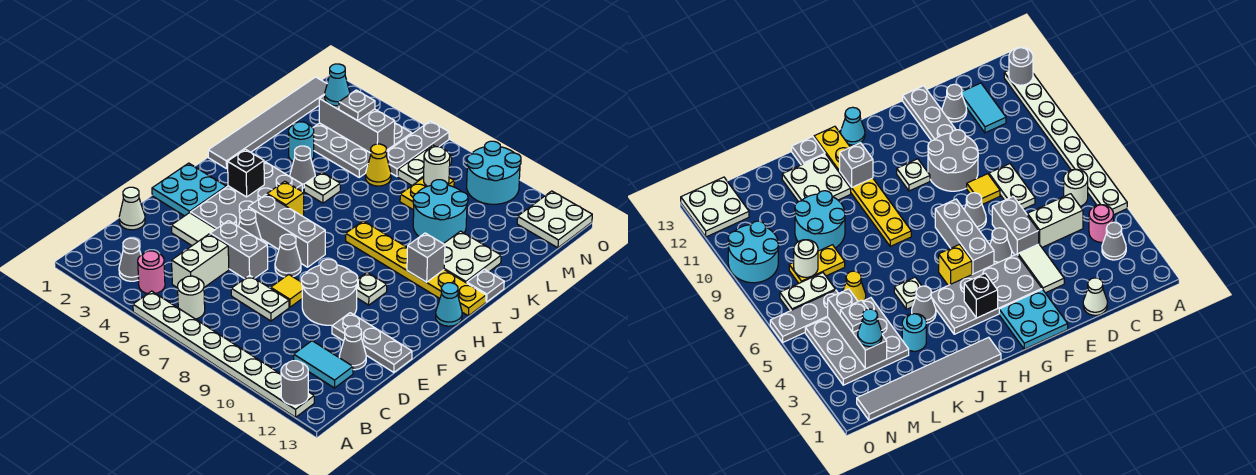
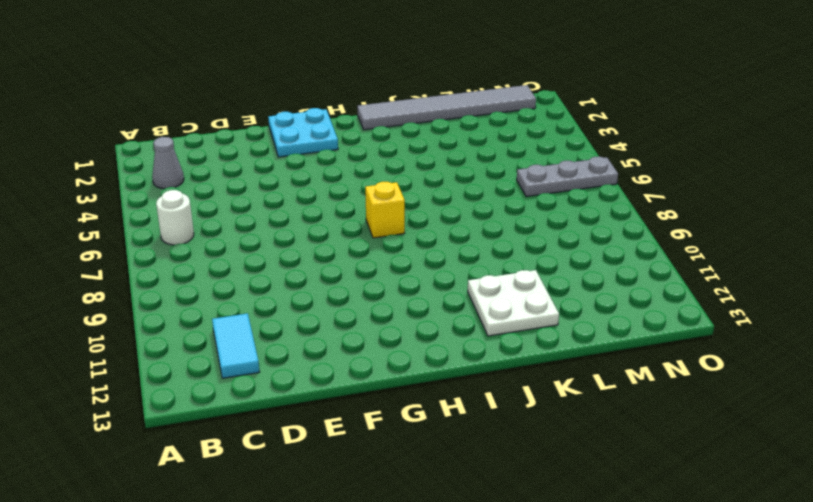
yellow 1x1 brick [365,182,405,238] -> yellow 1x1 brick moved to [267,181,304,217]
none -> white 1x8 plate [133,291,314,417]
none -> pink 1x1 round brick [138,251,165,294]
none -> white 1x2 brick [172,234,229,288]
none -> white 1x1 cone [119,187,145,230]

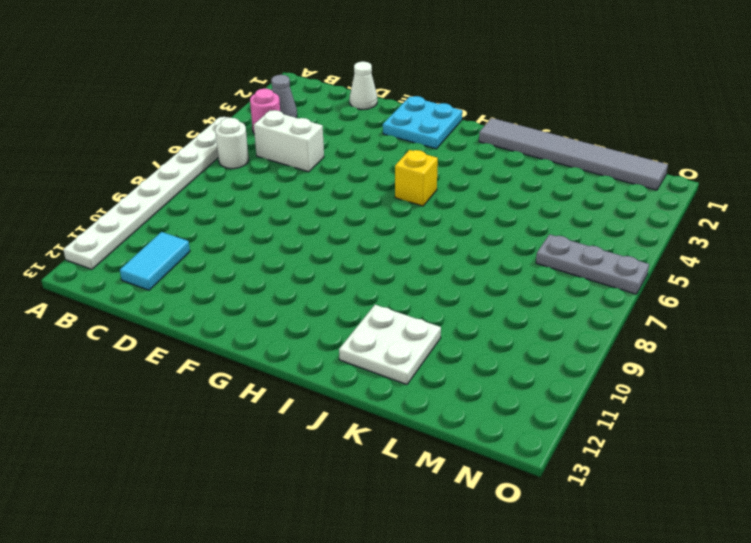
none -> white 1x2 plate [231,275,289,321]
none -> grey 1x1 cone [339,326,366,370]
none -> white 1x2 tile [171,213,215,246]
none -> grey 1x2 brick [210,221,268,279]

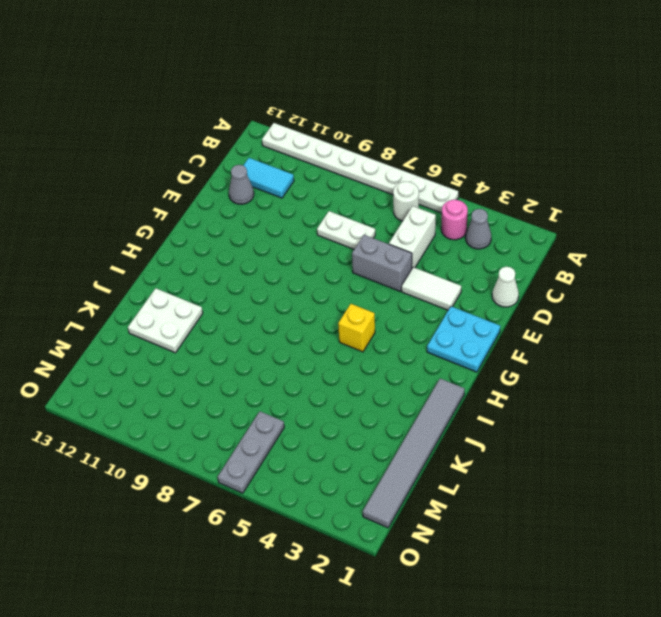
none -> yellow 1x1 tile [271,274,302,307]
none -> grey 2x2 round brick [302,259,358,325]
none -> grey 1x3 plate [332,313,412,372]
none -> grey 2x4 plate [191,161,302,229]

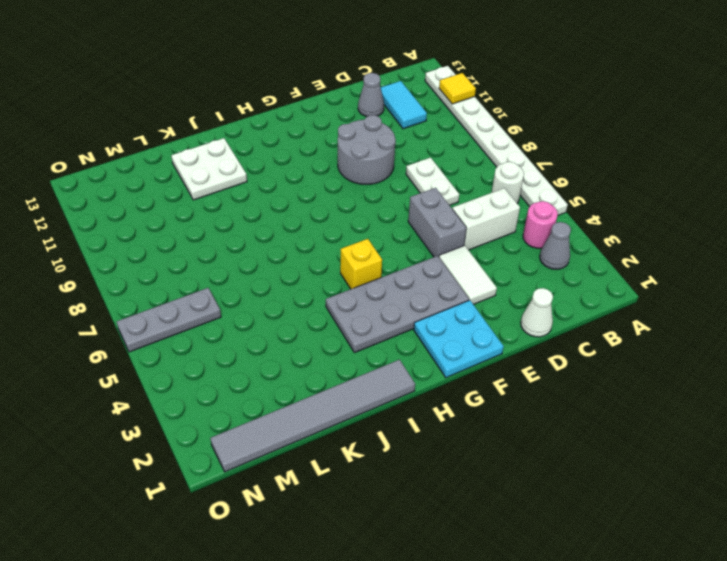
yellow 1x1 tile [439,73,476,104] -> yellow 1x1 tile moved to [271,274,302,307]
none -> grey 1x3 plate [332,313,412,372]
none -> grey 1x1 cone [238,210,261,240]
none -> grey 1x1 cone [275,234,301,277]
none -> grey 1x3 brick [248,194,325,267]

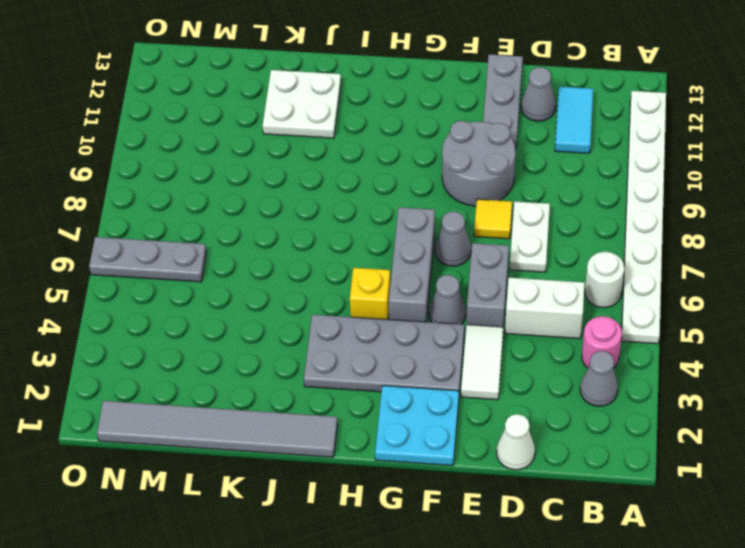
none -> white 1x1 plate [357,273,387,305]
none -> cyan 1x1 cone [436,283,462,326]
none -> yellow 1x6 plate [346,221,486,316]
none -> grey 1x1 cone [290,146,315,188]

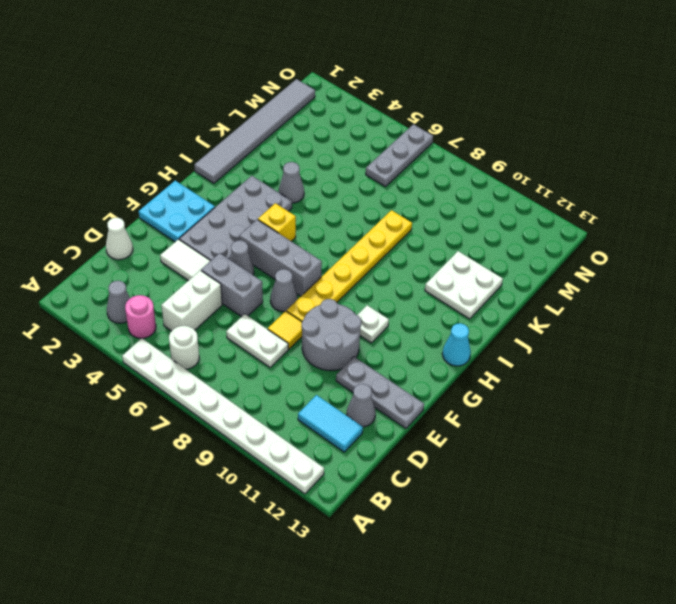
yellow 1x6 plate [287,210,412,321] -> yellow 1x6 plate turned to [346,221,486,316]
none -> white 1x1 plate [304,172,340,203]
none -> grey 1x1 plate [467,269,504,302]
none -> cyan 1x1 round brick [289,122,314,162]
none -> cyan 2x2 round brick [413,180,468,244]

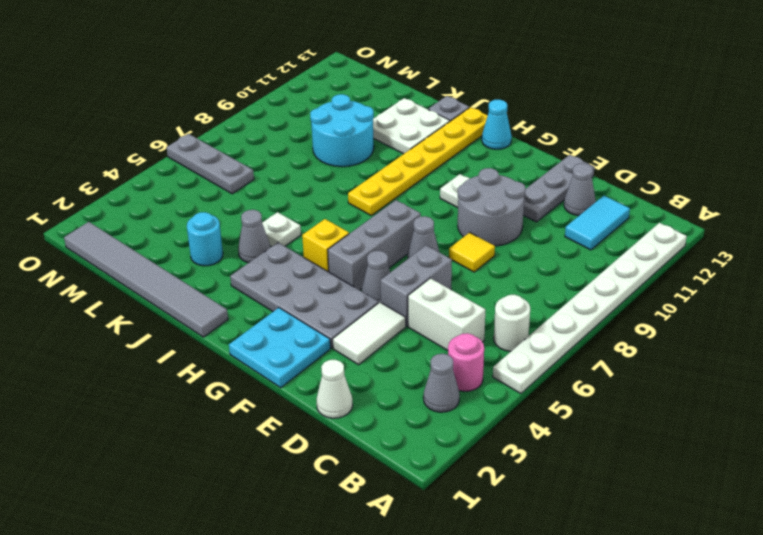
none -> white 1x2 plate [231,275,289,321]
none -> grey 3x3 plate [313,123,412,177]
none -> yellow 1x1 cone [366,144,391,186]
none -> yellow 1x2 plate [400,177,454,210]

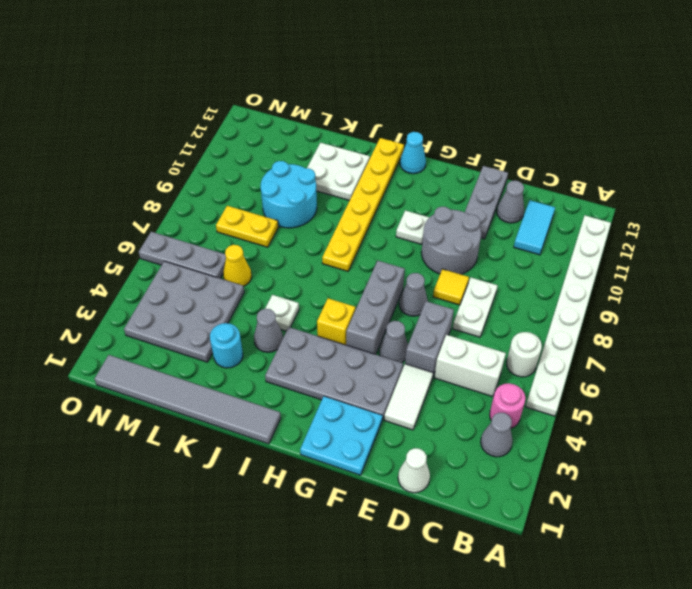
none -> grey 1x1 plate [467,269,504,302]
none -> white 1x2 plate [398,145,452,185]
none -> cyan 2x2 round brick [467,141,521,204]
none -> white 2x2 plate [517,191,592,248]

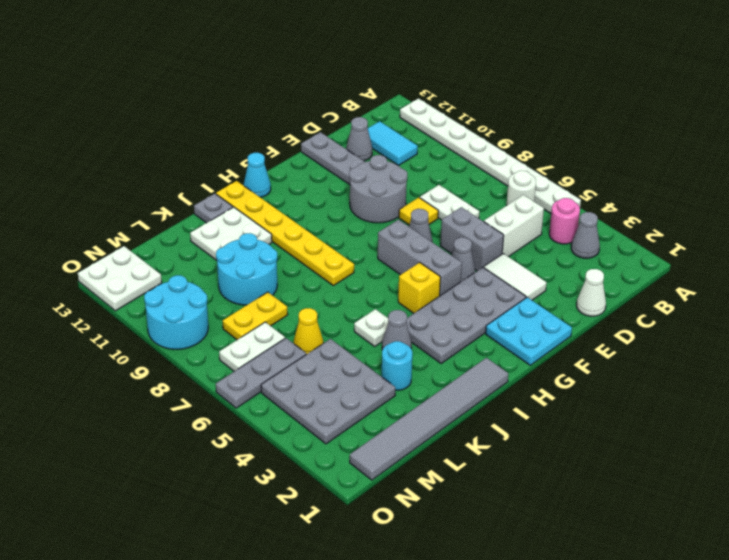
none -> white 1x1 plate [357,273,387,305]
none -> grey 1x1 round brick [281,361,308,405]
none -> black 1x1 brick [228,149,264,197]
none -> grey 1x1 brick [407,233,445,282]

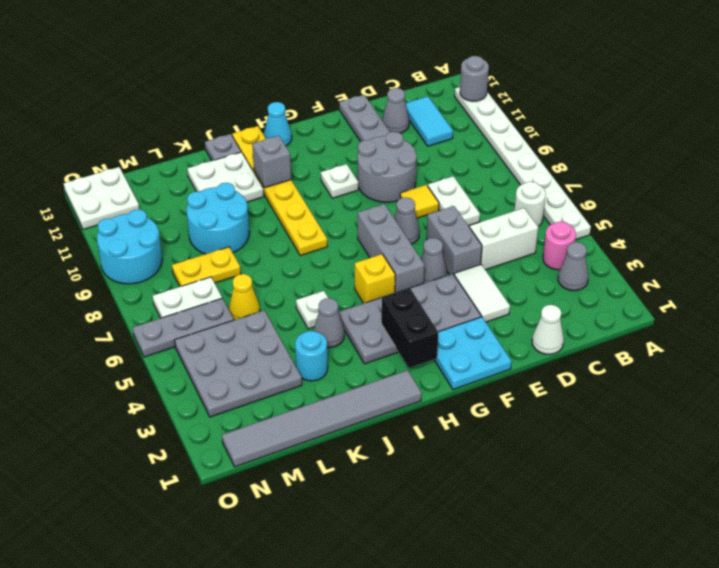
black 1x2 brick [381,288,438,368] -> black 1x1 brick [228,149,264,197]
none -> grey 1x3 brick [319,95,395,153]
none -> white 1x1 round brick [424,147,450,186]
none -> cyan 1x1 cone [325,64,350,106]
none -> grey 1x1 plate [339,90,375,121]

